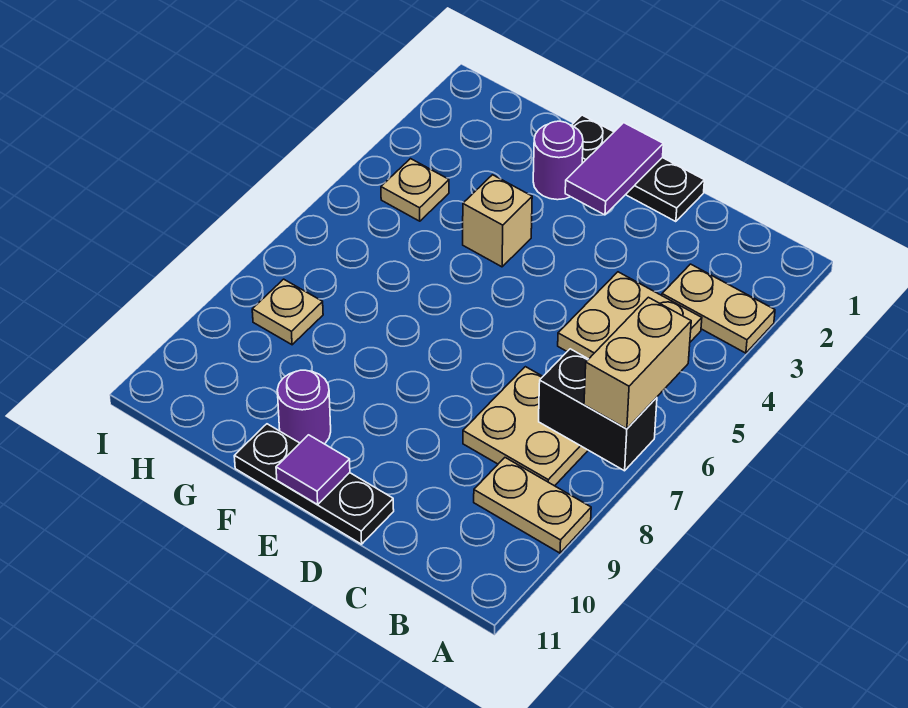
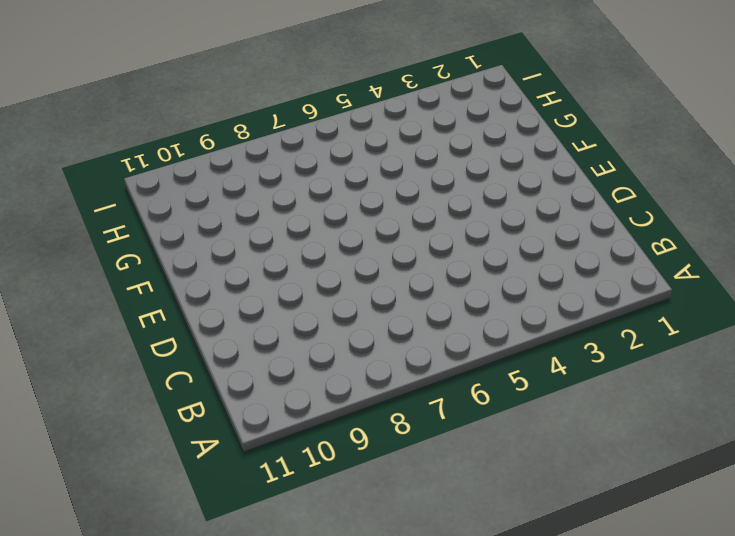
none -> tan 1x2 plate [662,264,775,353]
none -> tan 1x2 plate [474,458,591,553]
none -> tan 2x2 plate [558,272,702,359]

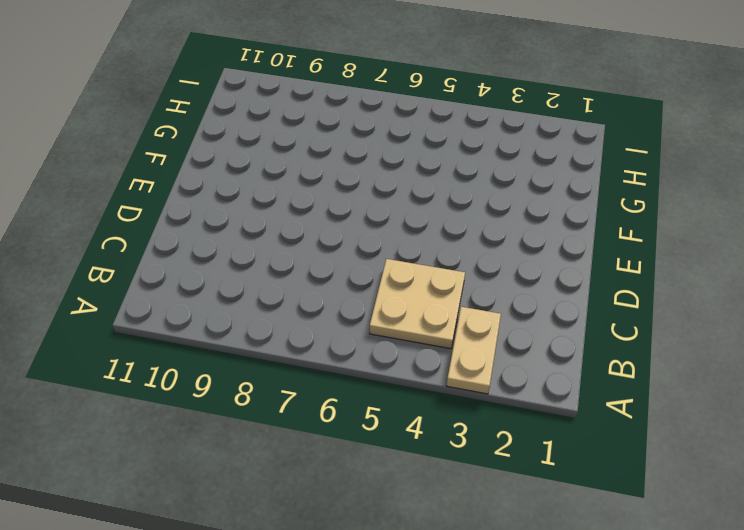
none -> tan 1x2 plate [474,458,591,553]
none -> tan 2x2 plate [463,367,588,486]
none -> black 1x3 plate [572,115,704,222]

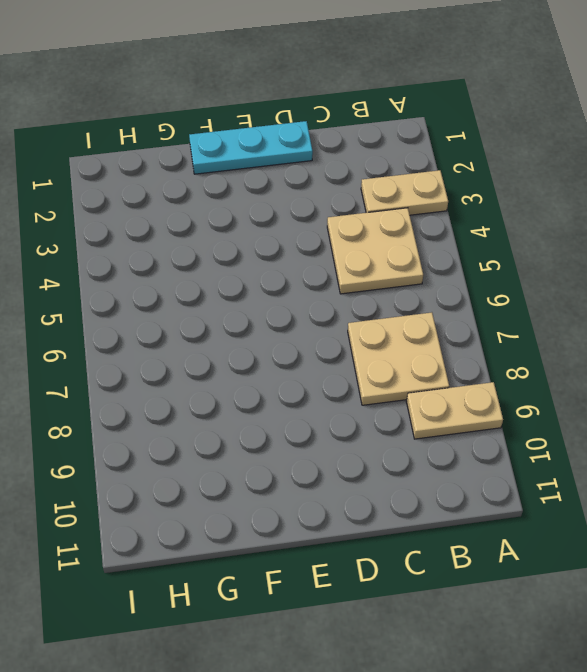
cyan 1x3 plate [189,121,313,174] -> black 1x3 plate [572,115,704,222]
none -> black 1x3 plate [234,424,394,544]
none -> purple 1x1 round brick [533,121,583,200]
none -> tan 1x1 brick [463,175,532,267]

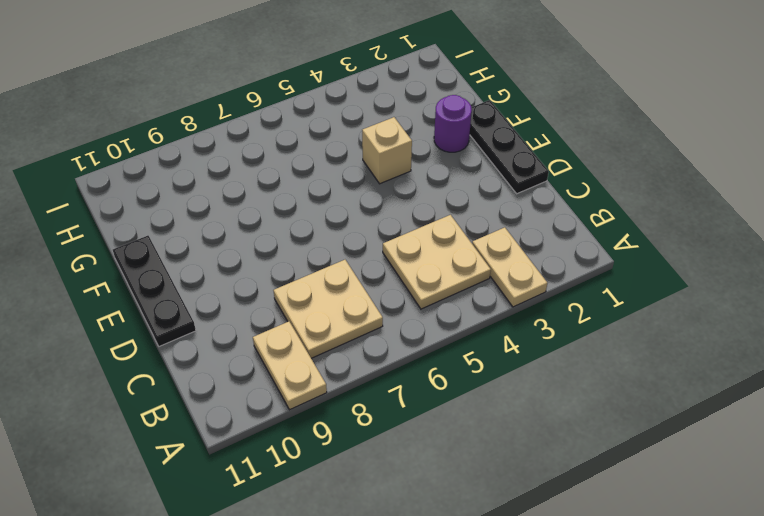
none -> purple 1x1 round brick [277,370,331,444]
none -> tan 1x1 plate [381,159,449,221]
none -> tan 1x1 plate [252,279,323,345]

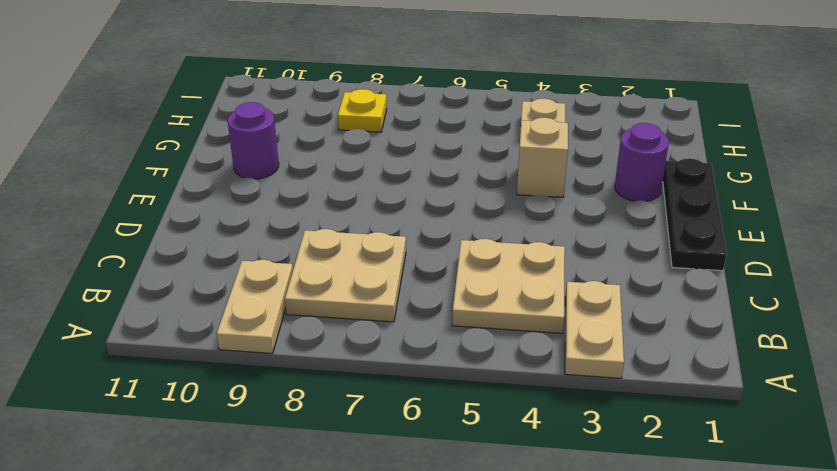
yellow 1x1 plate [338,89,387,132] -> tan 1x1 plate [252,279,323,345]
none -> black 1x3 plate [234,424,394,544]
none -> black 1x2 brick [539,349,657,471]
none -> purple 1x2 tile [565,123,663,215]

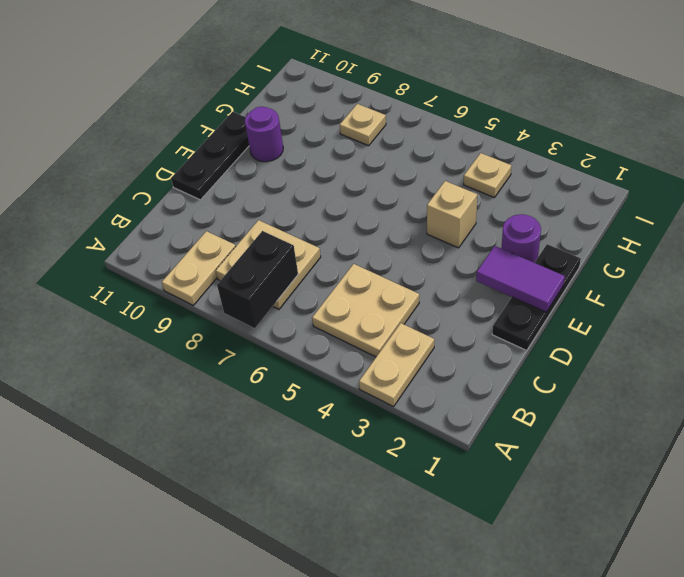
none -> purple 1x1 tile [276,435,350,504]
none -> tan 1x2 brick [584,297,691,429]

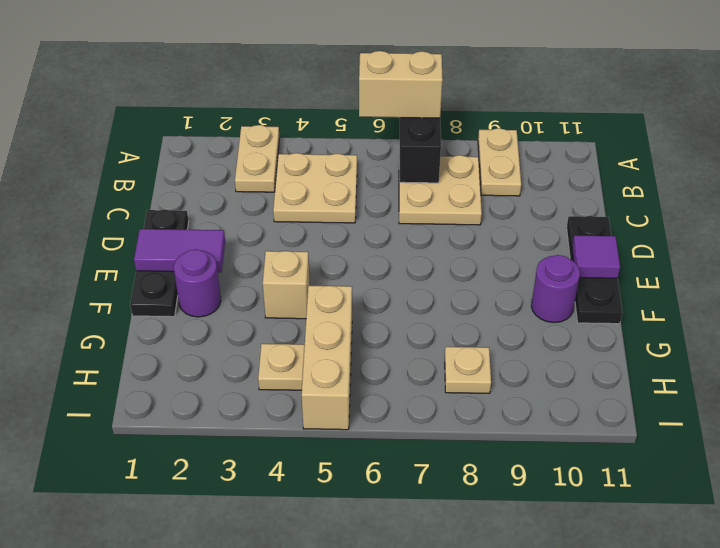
tan 1x3 brick [302,286,352,430] -> none

